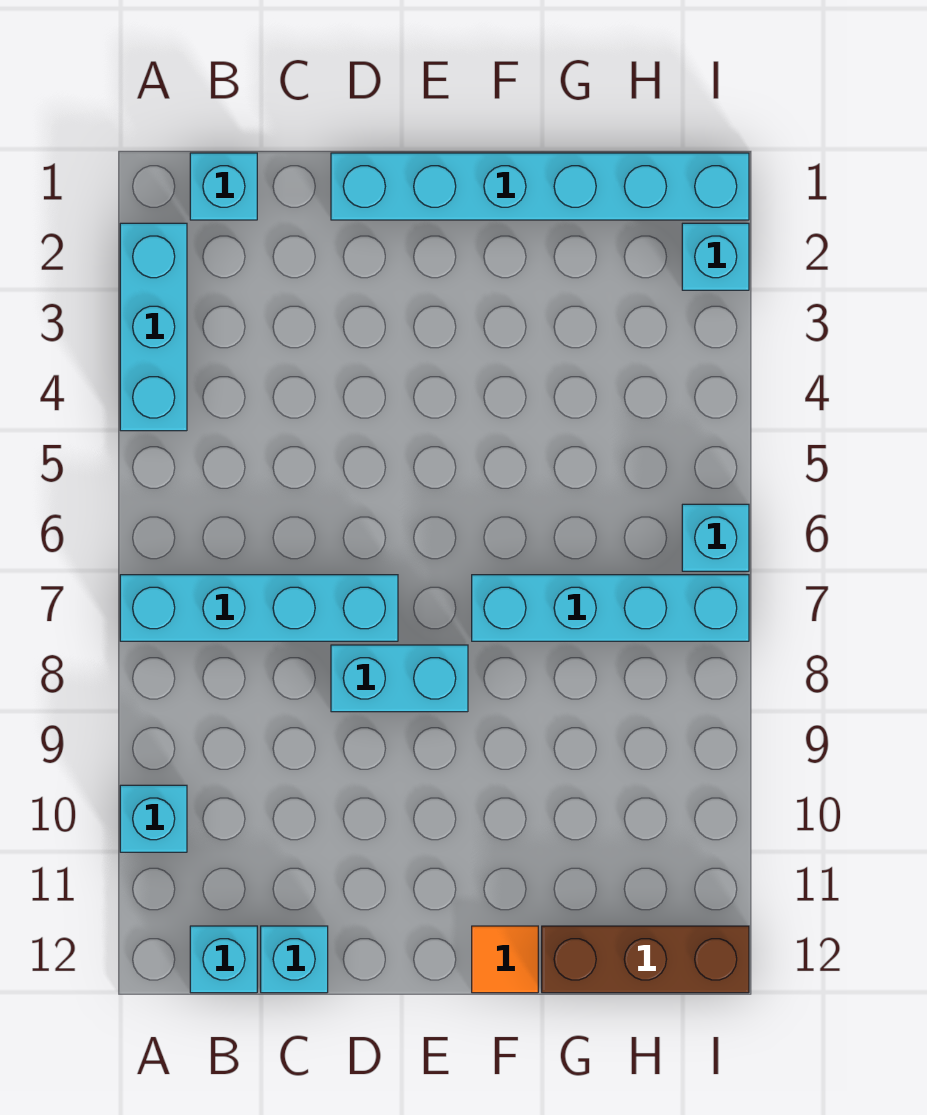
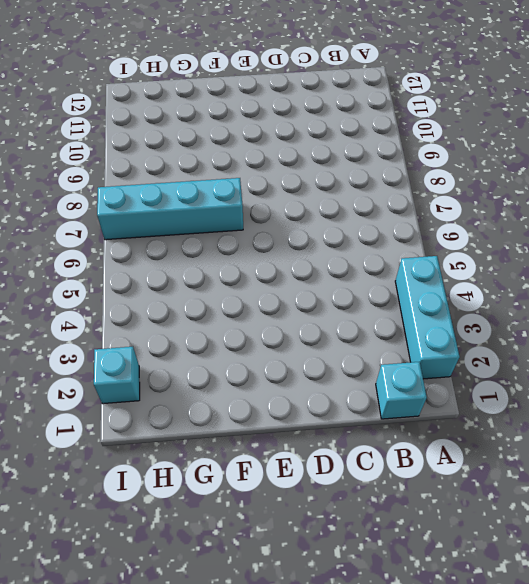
none -> cyan 1x4 brick [120,575,398,641]
none -> cyan 1x1 brick [120,785,187,852]
none -> cyan 1x1 brick [190,926,257,993]

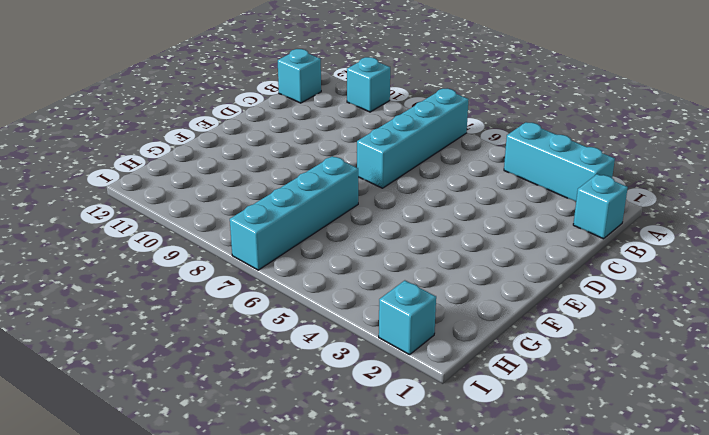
none -> cyan 1x1 brick [261,926,328,993]
none -> cyan 1x6 brick [331,153,749,220]
none -> cyan 1x2 brick [331,645,468,712]

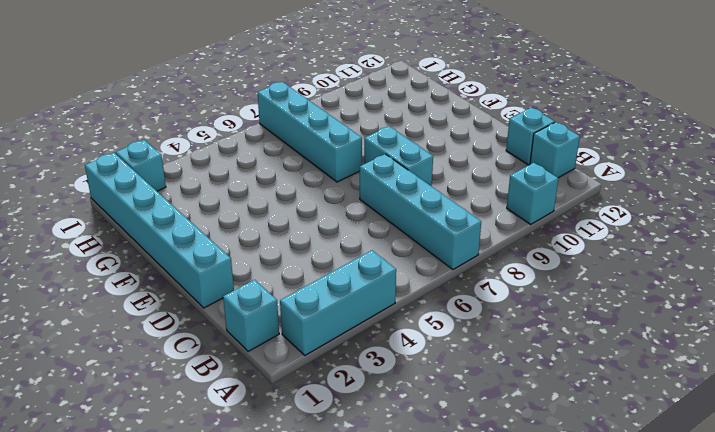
none -> orange 1x1 tile [472,926,538,993]
none -> brown 1x3 brick [542,926,749,993]
none -> cyan 1x1 brick [682,504,749,571]

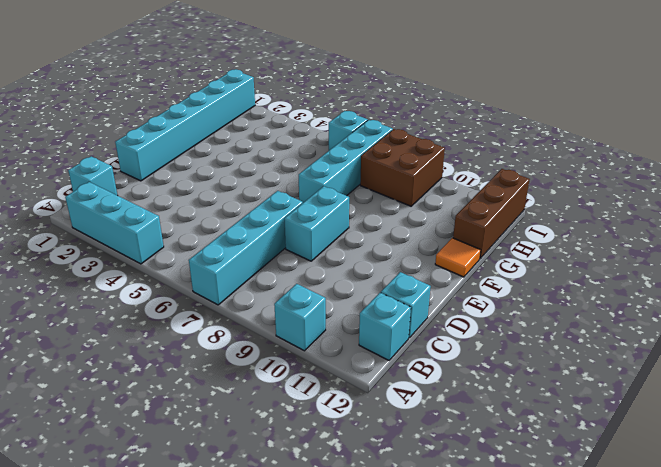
brown 2x2 brick [360,129,445,206] -> none
none -> cyan 1x1 brick [682,223,749,290]

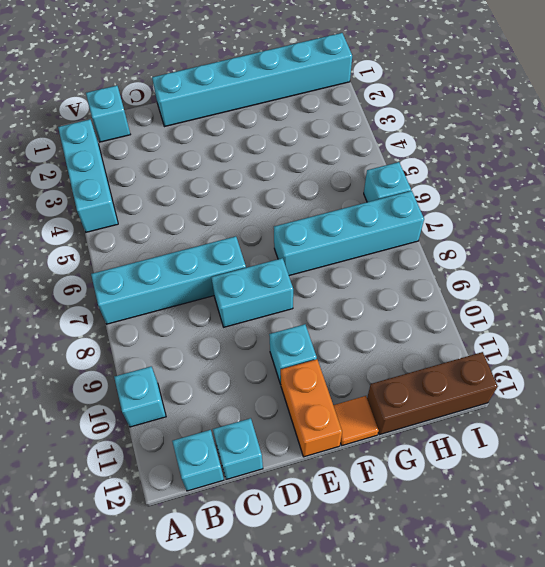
cyan 1x1 brick [269,324,317,384] -> cyan 1x1 brick moved to [682,223,749,290]
orange 1x2 brick [281,359,342,457] -> none

